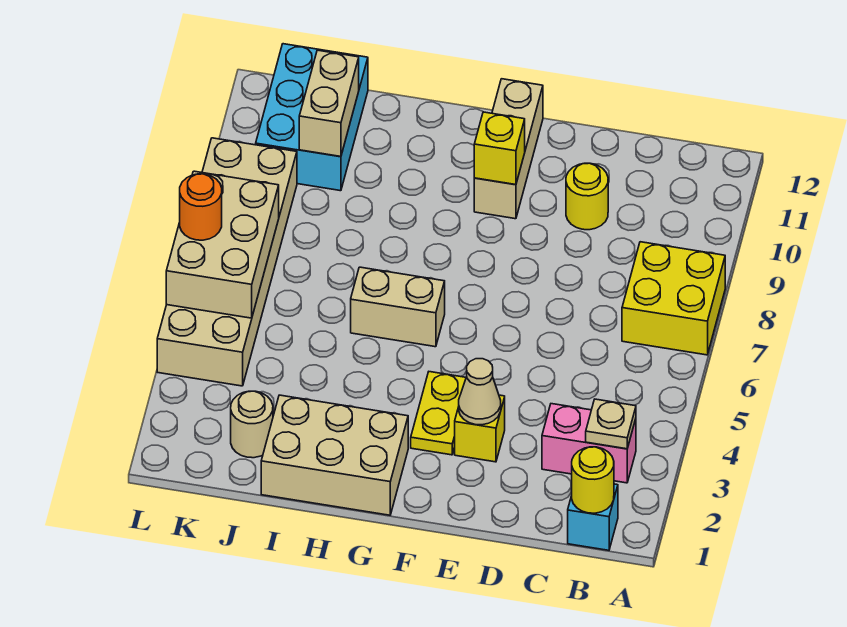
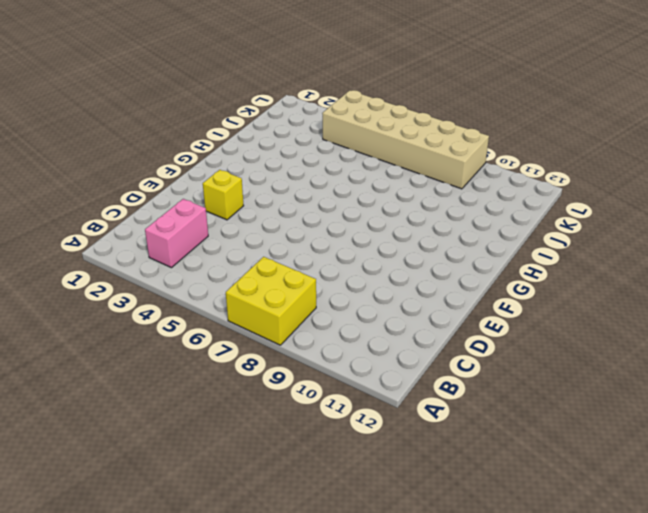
none -> cyan 1x1 brick [568,484,618,550]
none -> yellow 1x1 round brick [566,163,608,230]
none -> yellow 1x2 plate [411,372,466,455]

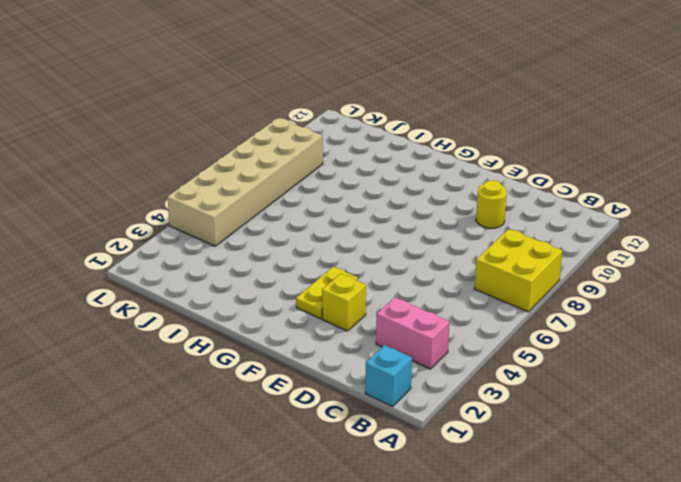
none -> tan 1x3 brick [474,79,543,219]
none -> tan 2x3 brick [261,395,408,515]
none -> tan 1x2 brick [351,267,445,347]

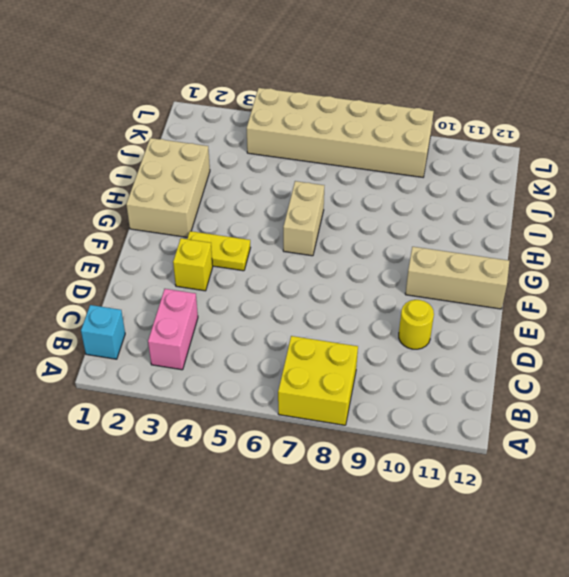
none -> tan 1x1 round brick [231,391,273,458]
none -> cyan 2x3 brick [256,44,368,191]
none -> yellow 1x1 round brick [572,447,614,513]

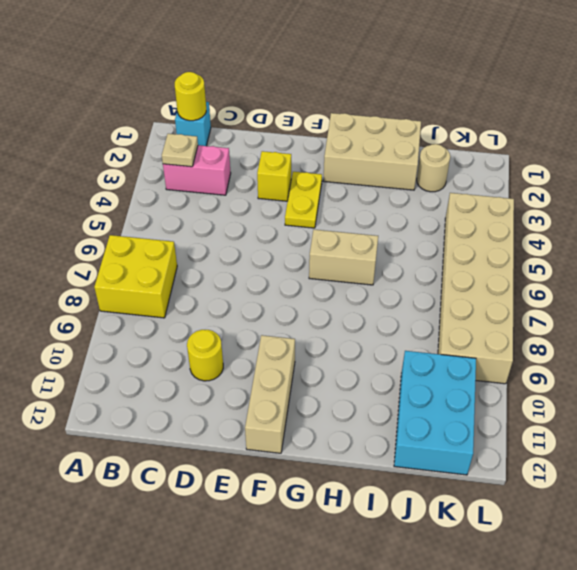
none -> tan 1x1 cone [459,359,501,425]
none -> yellow 1x1 brick [474,112,525,185]
none -> tan 1x2 brick [299,50,359,157]

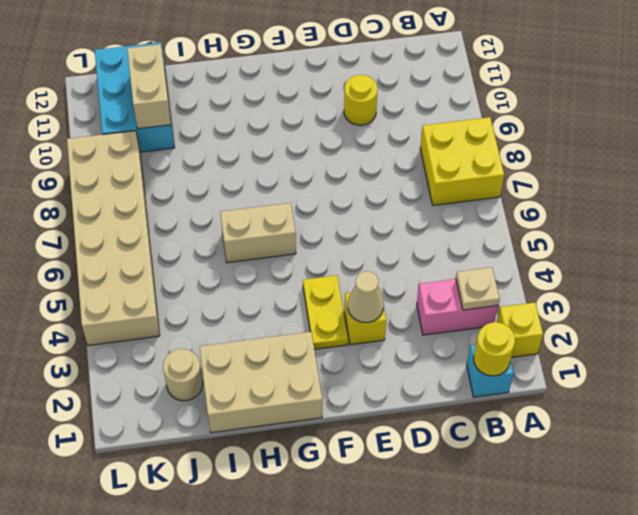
yellow 1x1 brick [497,303,543,357] -> yellow 1x1 brick moved to [474,112,525,185]
none -> tan 1x3 brick [474,79,543,219]
none -> tan 2x3 brick [166,171,279,318]
none -> orange 1x1 round brick [180,174,222,240]

